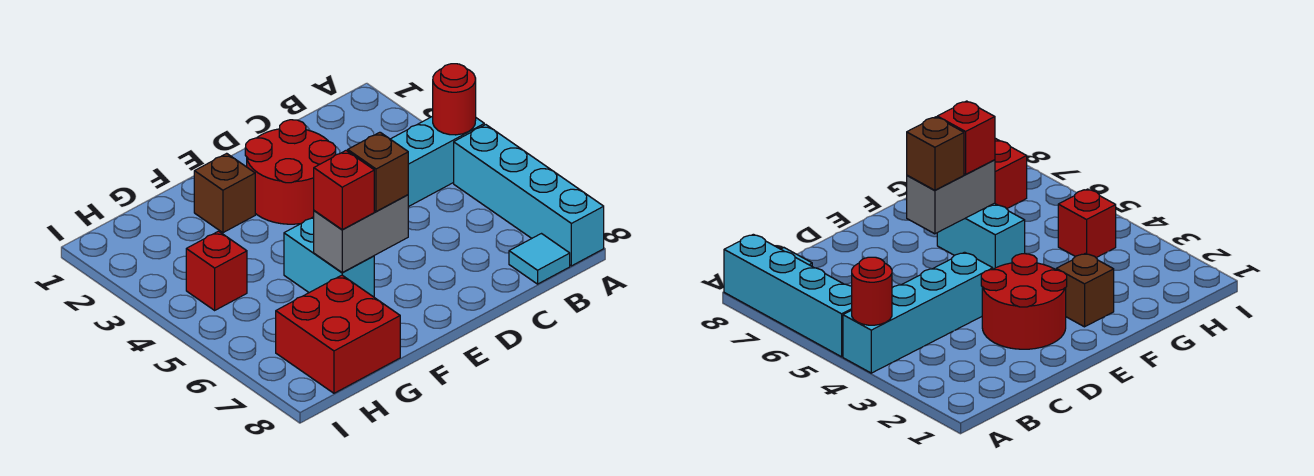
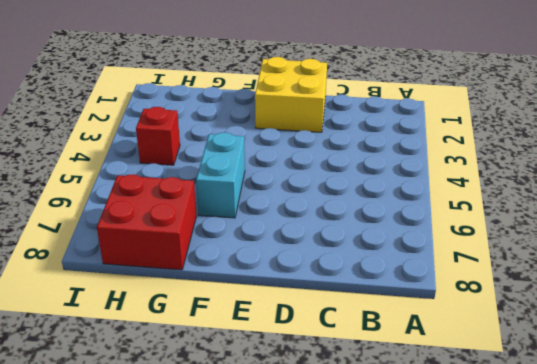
yellow 2x2 brick [255,57,327,132] -> red 2x2 round brick [245,120,336,224]
none -> cyan 1x4 brick [391,116,484,207]
none -> cyan 1x4 brick [454,125,604,266]
none -> cyan 1x1 tile [509,234,570,284]

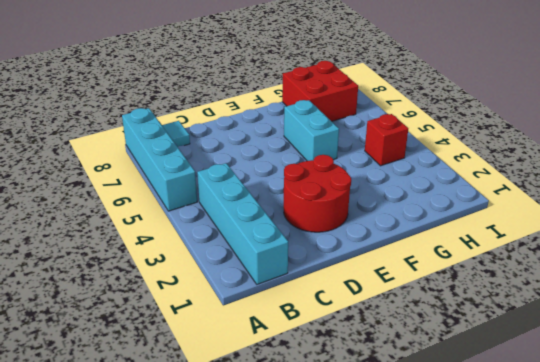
cyan 1x4 brick [197,163,288,284] -> cyan 1x4 brick turned to [391,116,484,207]
none -> brown 1x1 brick [194,153,255,233]
none -> red 1x1 round brick [433,64,476,135]
none -> grey 1x2 brick [314,195,408,272]

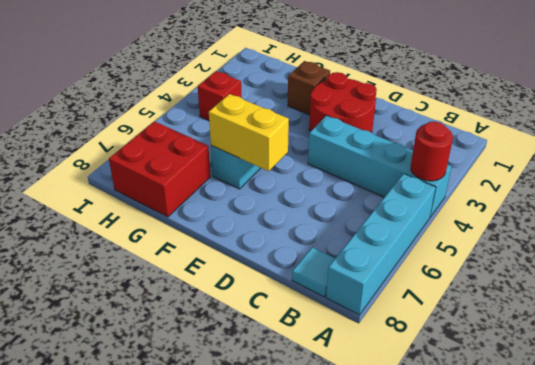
yellow 1x2 brick [209,94,289,171] -> grey 1x2 brick [314,195,408,272]
none -> brown 1x1 brick [348,132,408,211]
none -> red 1x1 brick [314,151,374,230]

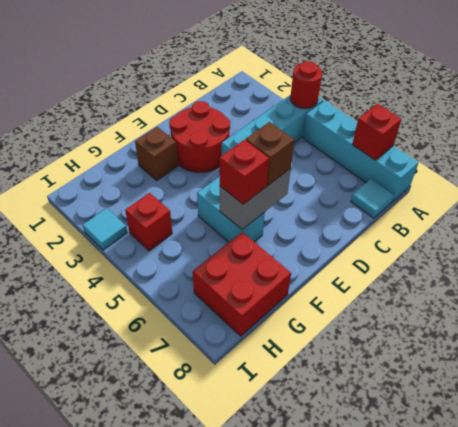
red 1x1 brick [352,104,402,160] -> none
cyan 1x1 tile [83,208,127,250] -> none

